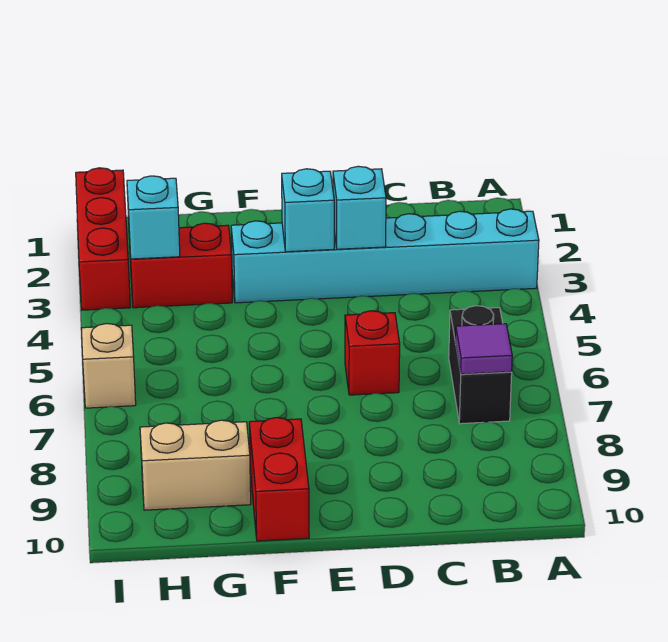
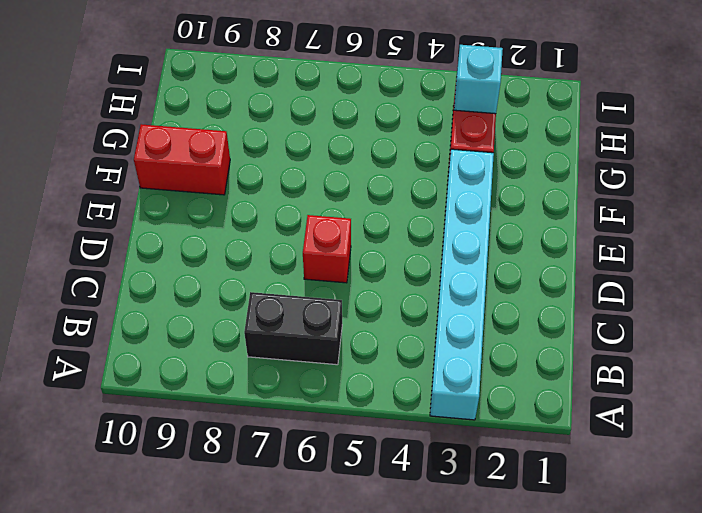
none -> tan 1x2 brick [140,420,251,510]
none -> red 1x3 brick [76,168,130,310]
none -> tan 1x1 brick [81,324,136,408]

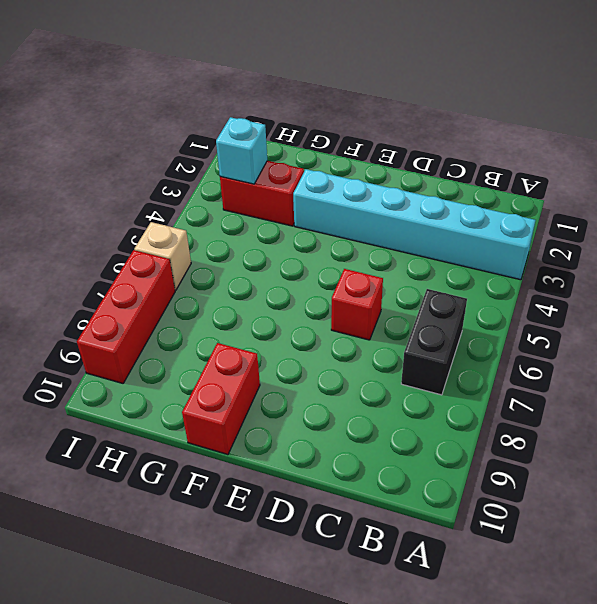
red 1x3 brick [77,250,175,383] -> red 1x3 brick moved to [76,168,130,310]
none -> tan 1x2 brick [140,420,251,510]
none -> purple 1x1 tile [455,324,512,374]
none -> cyan 1x1 brick [333,166,386,249]

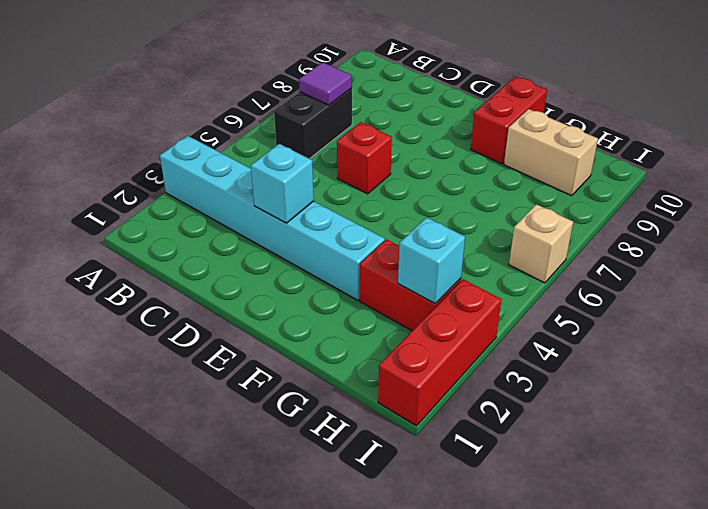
none -> cyan 1x1 brick [282,169,334,252]

